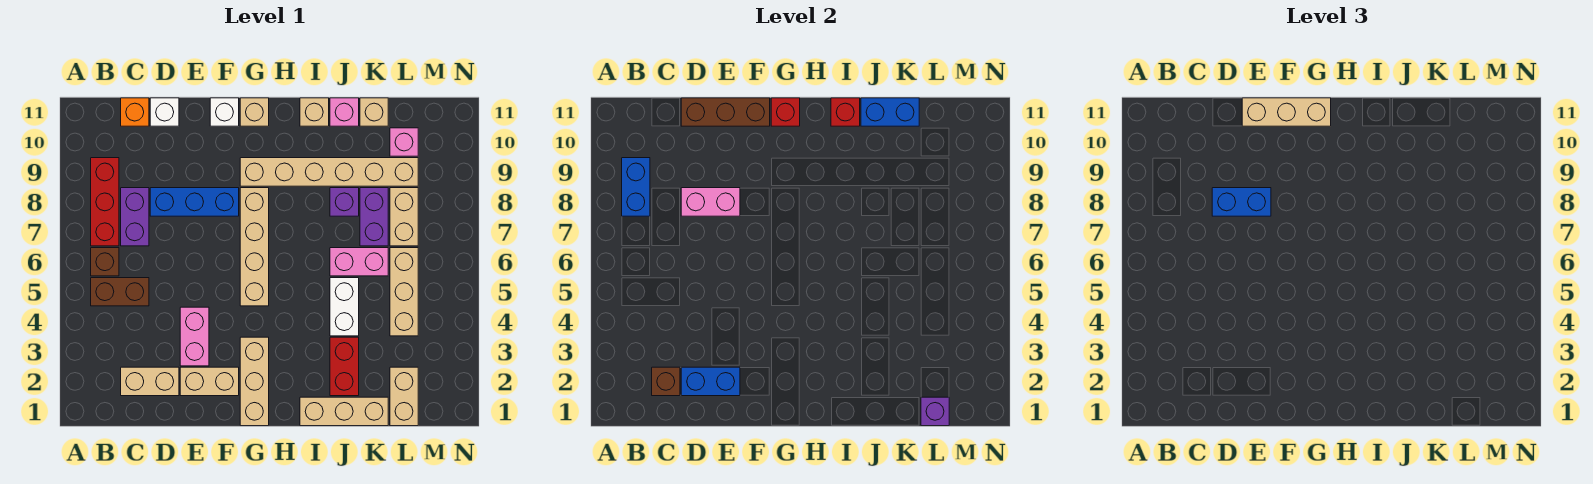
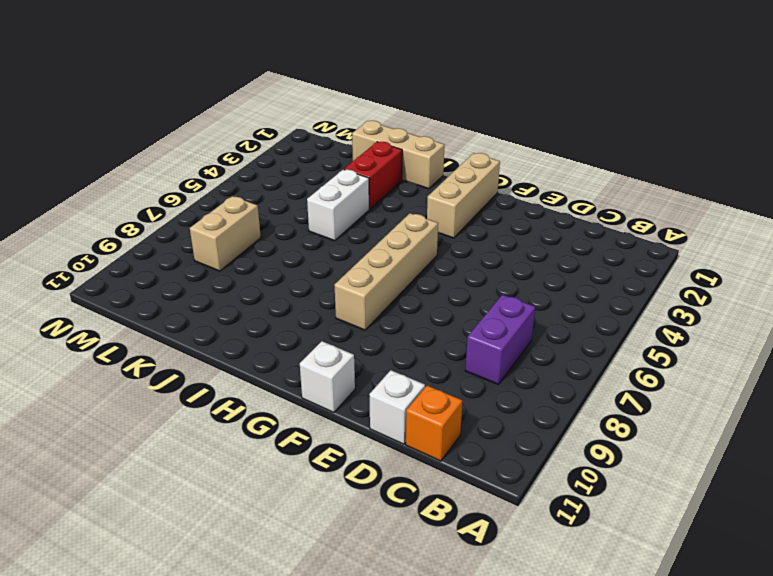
none -> brown 1x2 brick [91,278,149,306]
none -> brown 1x1 brick [91,248,119,276]
none -> red 1x3 brick [91,158,119,246]
none -> tan 1x2 brick [121,367,179,396]

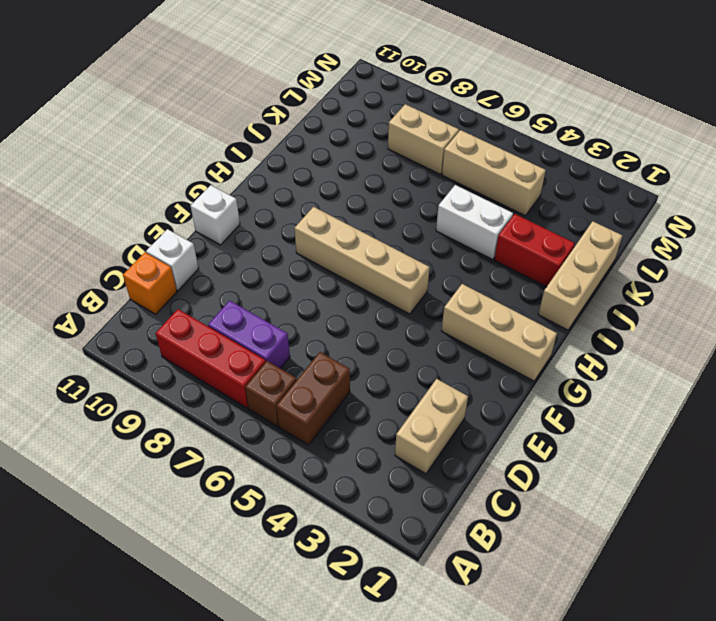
none -> blue 1x3 brick [150,188,239,216]
none -> tan 1x2 brick [180,367,239,396]
none -> pink 1x2 brick [180,307,209,366]
none -> tan 1x6 brick [240,158,418,186]

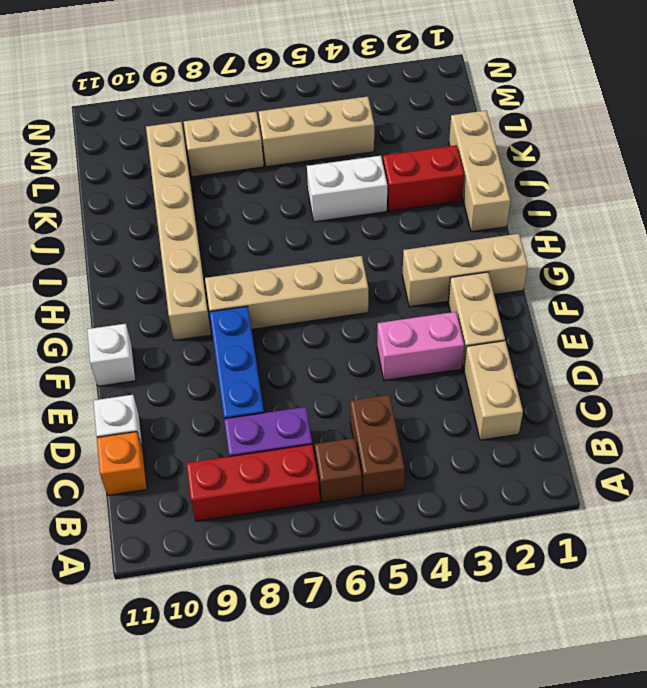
none -> tan 1x1 brick [240,98,269,126]
none -> tan 1x1 brick [300,98,329,126]
none -> pink 1x2 brick [330,248,388,276]
none -> purple 1x1 brick [330,188,359,216]

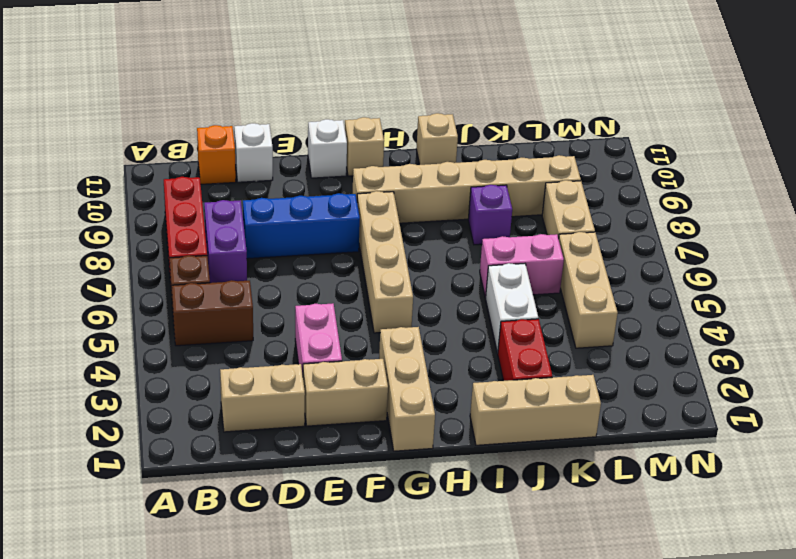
none -> pink 1x1 brick [330,98,359,126]
none -> purple 1x2 brick [360,188,388,246]
none -> tan 1x1 brick [360,98,388,126]
none -> tan 1x2 brick [390,367,418,426]

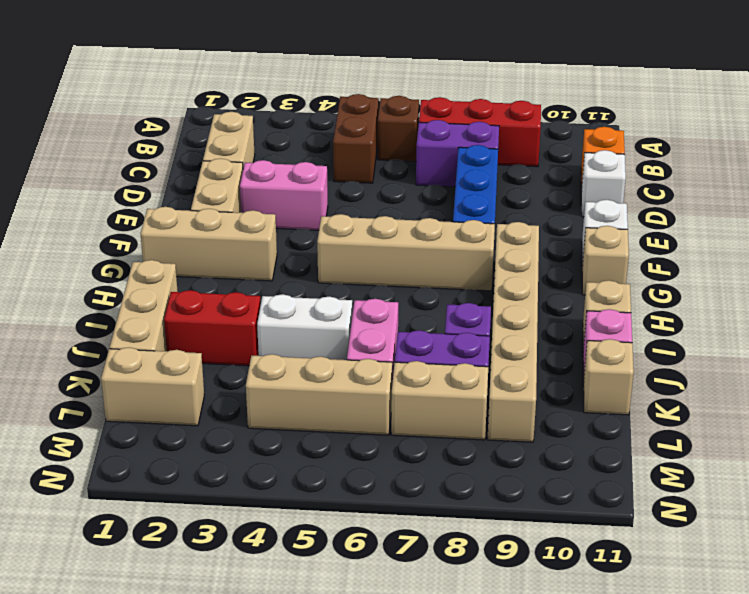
none -> pink 1x1 brick [390,128,418,156]
none -> blue 1x2 brick [622,158,650,216]
none -> brown 1x1 brick [652,367,680,396]
none -> blue 1x2 brick [681,367,740,396]

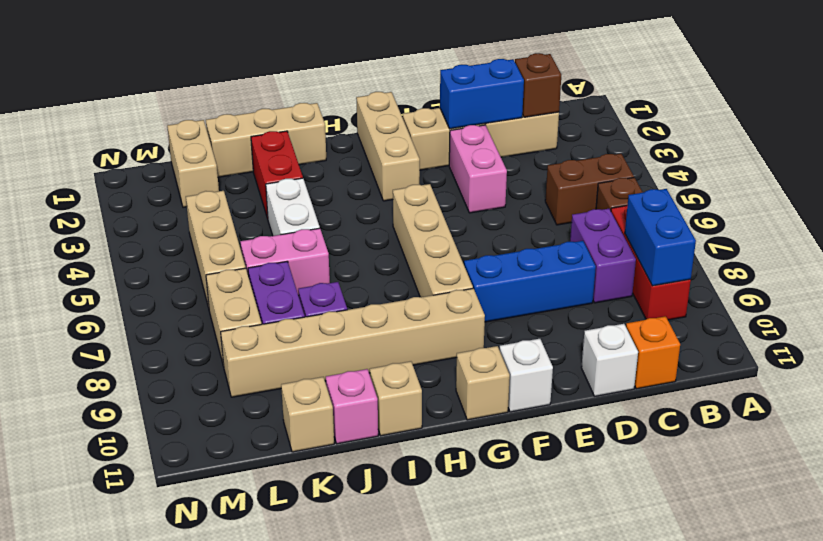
none -> pink 1x1 brick [390,128,418,156]
none -> pink 1x2 brick [681,188,740,216]
none -> brown 1x3 brick [681,98,770,126]
none -> red 1x1 brick [771,98,800,126]

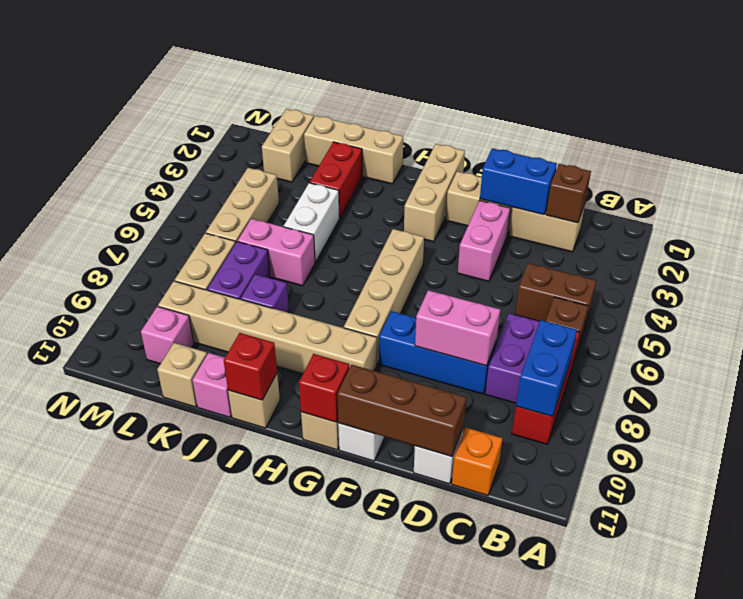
none -> blue 1x2 brick [861,98,919,126]
none -> purple 1x1 brick [921,397,949,426]
none -> blue 1x2 brick [1212,188,1271,216]
none -> tan 1x3 brick [1242,98,1331,126]

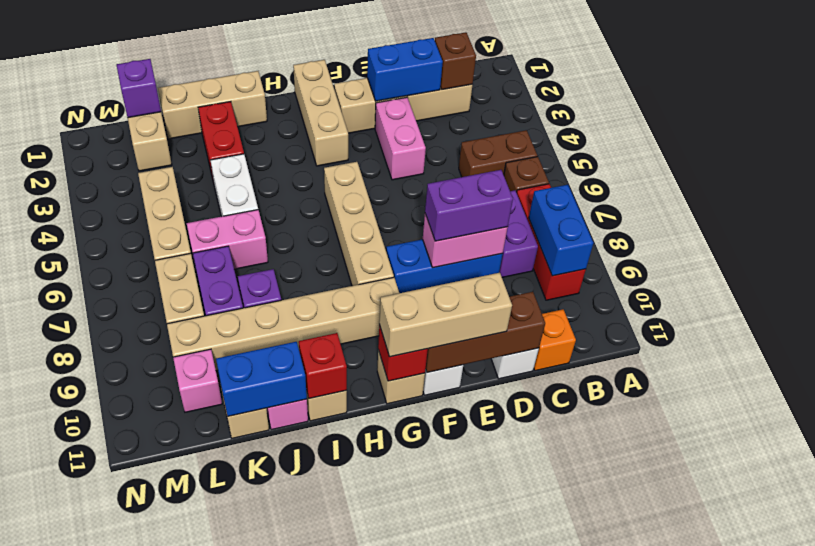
purple 1x2 brick [425,170,513,241] -> blue 1x2 brick [1212,188,1271,216]

